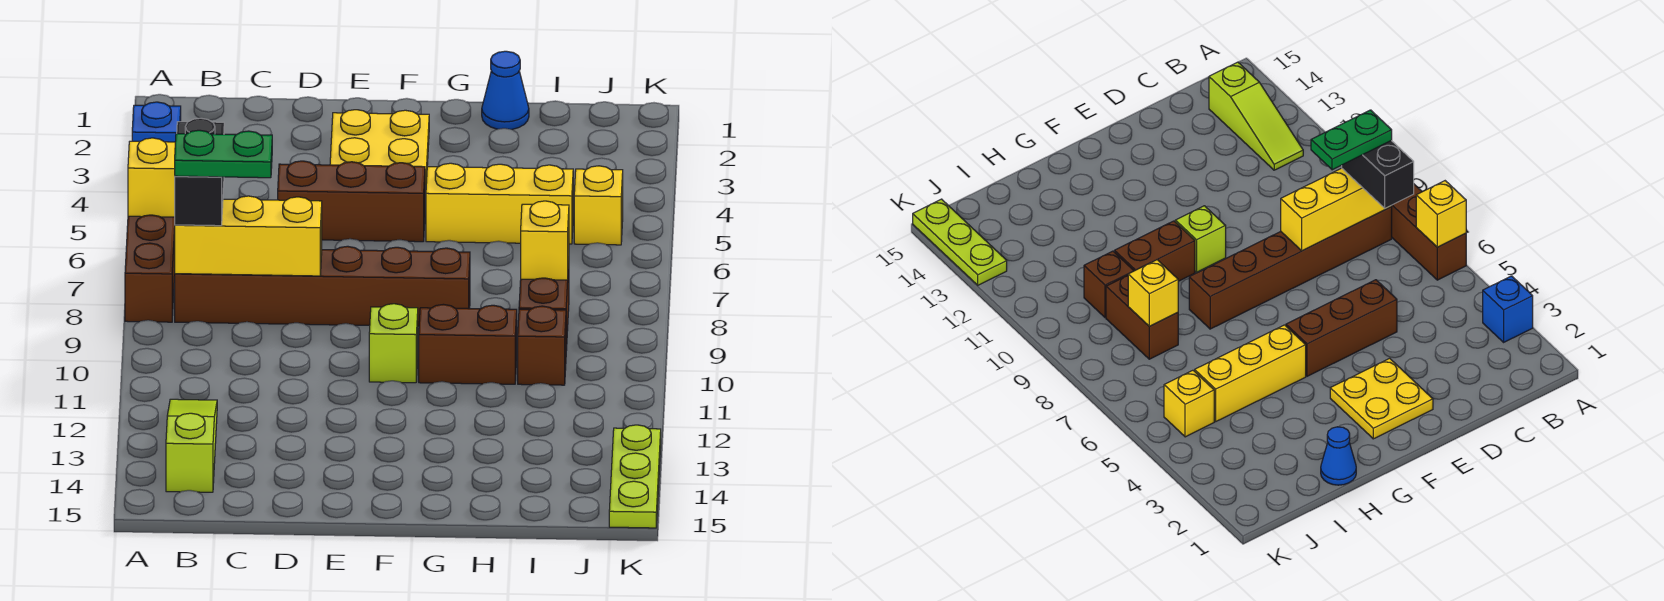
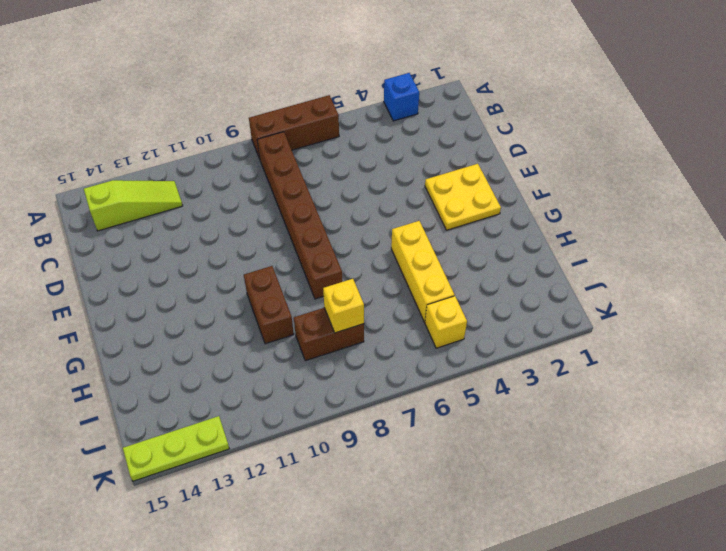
none -> brown 1x3 brick [278,161,425,242]
none -> lime 1x1 brick [369,304,418,383]
none -> blue 1x1 cone [482,51,529,129]

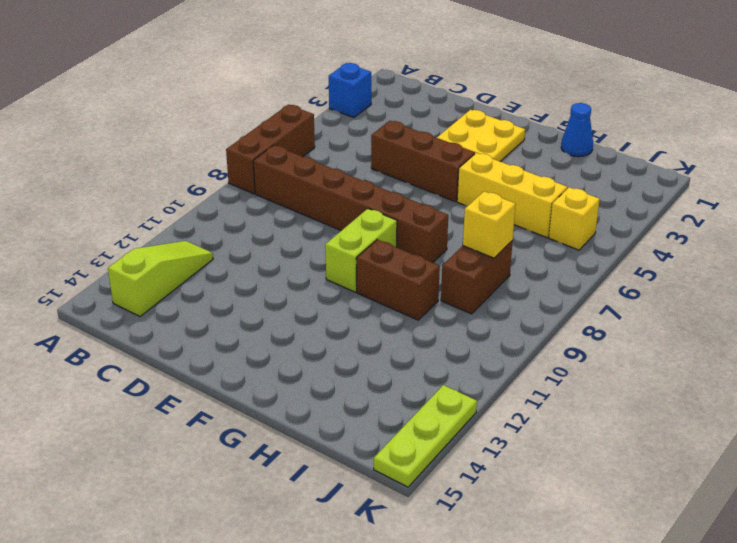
lime 1x2 brick [325,209,397,292] -> lime 1x1 brick [369,304,418,383]
none -> brown 1x1 brick [518,306,566,385]
none -> yellow 1x1 brick [128,138,175,217]
none -> yellow 1x3 brick [175,196,322,276]

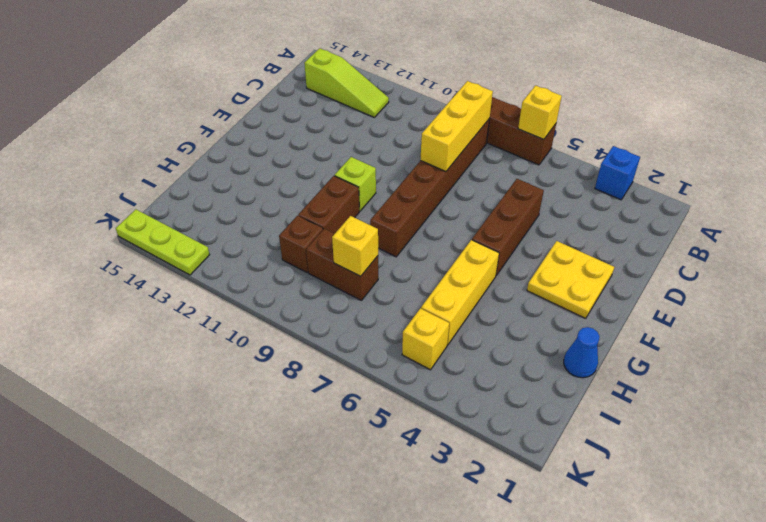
none -> black 1x2 brick [175,118,224,226]
none -> green 1x2 plate [175,130,272,178]

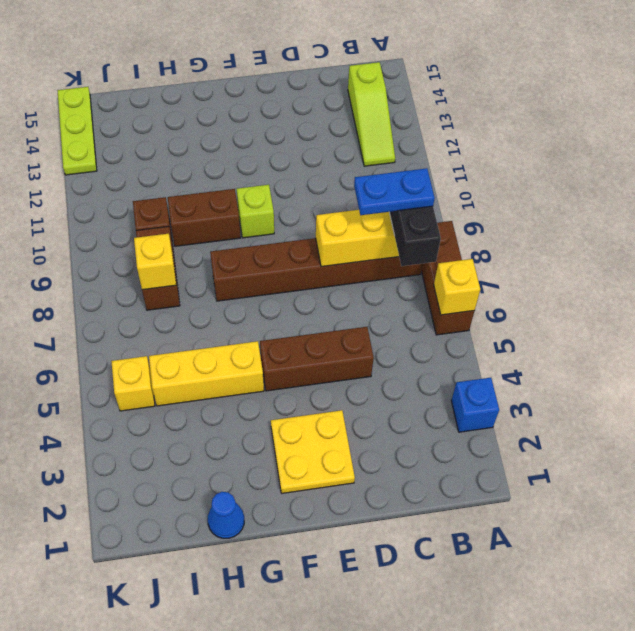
blue 1x2 plate [354,168,435,215] -> green 1x2 plate [175,130,272,178]

